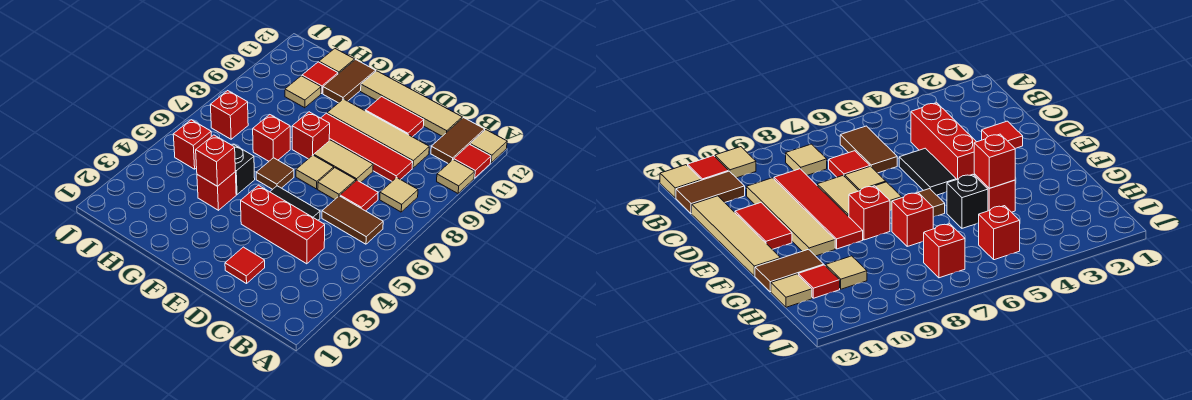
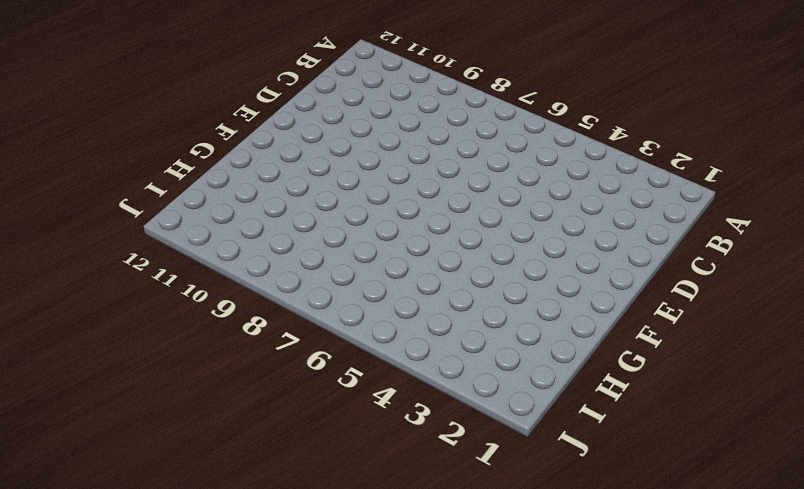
none -> tan 1x1 tile [437,160,475,193]
none -> red 1x1 tile [454,145,491,178]
none -> tan 1x1 tile [470,130,507,163]

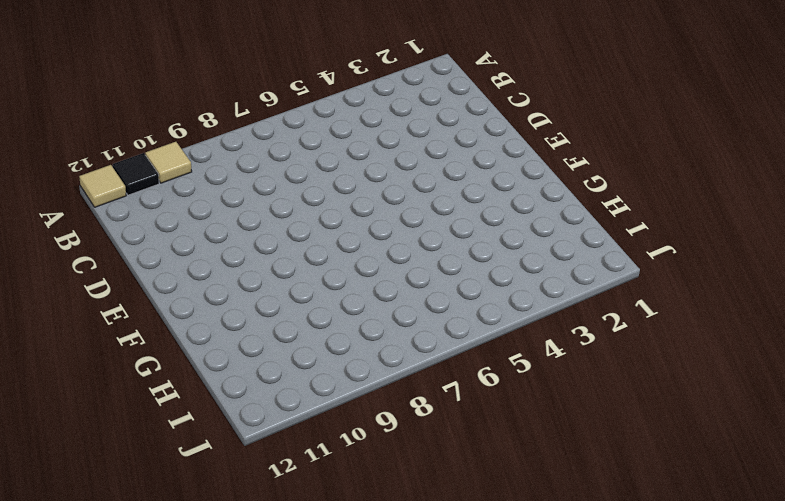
black 1x1 tile [113,153,159,195] -> red 1x1 tile [454,145,491,178]
none -> brown 1x2 tile [322,196,383,244]
none -> tan 1x1 tile [380,178,418,212]
none -> brown 1x2 tile [431,118,485,163]

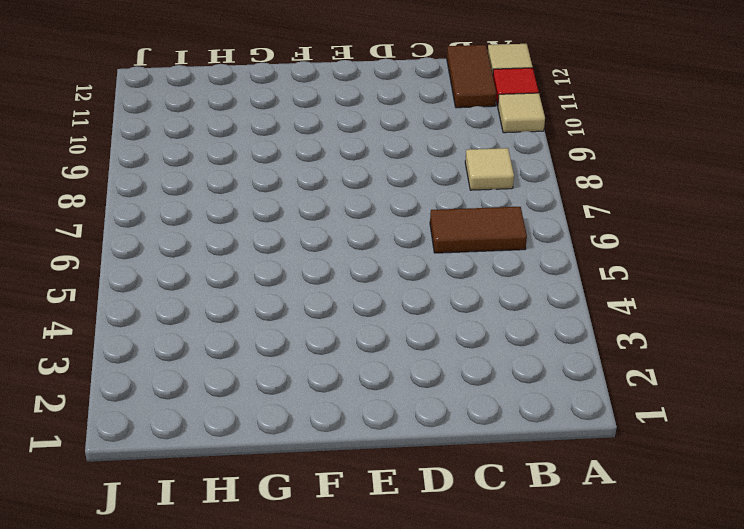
none -> red 1x3 brick [241,185,325,264]
none -> red 1x1 tile [340,180,378,211]
none -> red 1x4 tile [321,113,413,181]

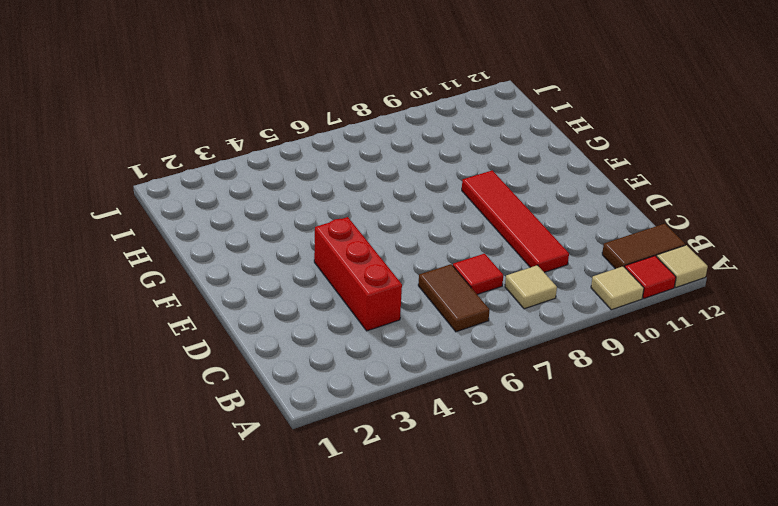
none -> tan 1x4 tile [327,99,429,168]
none -> tan 1x4 tile [361,71,462,136]
none -> red 1x1 tile [225,247,265,284]

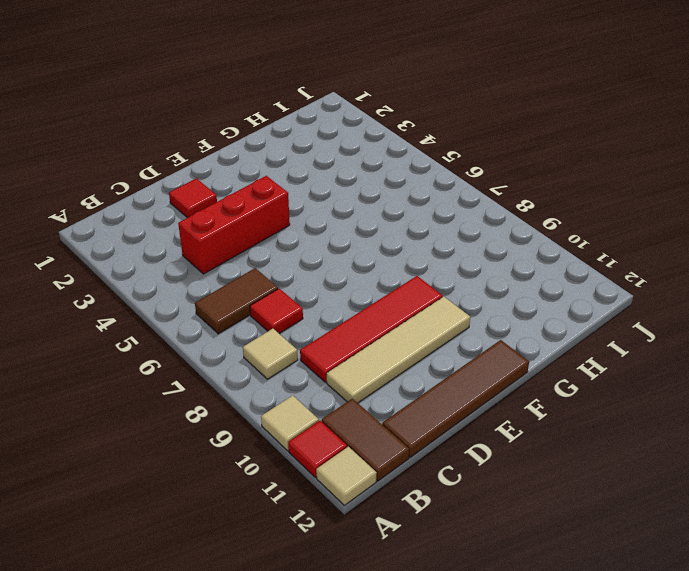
brown 1x4 tile [382,340,529,457] -> tan 1x4 tile [361,71,462,136]
none -> black 1x2 tile [270,186,320,220]
none -> tan 1x1 tile [318,168,356,200]
none -> tan 1x2 tile [314,140,373,182]

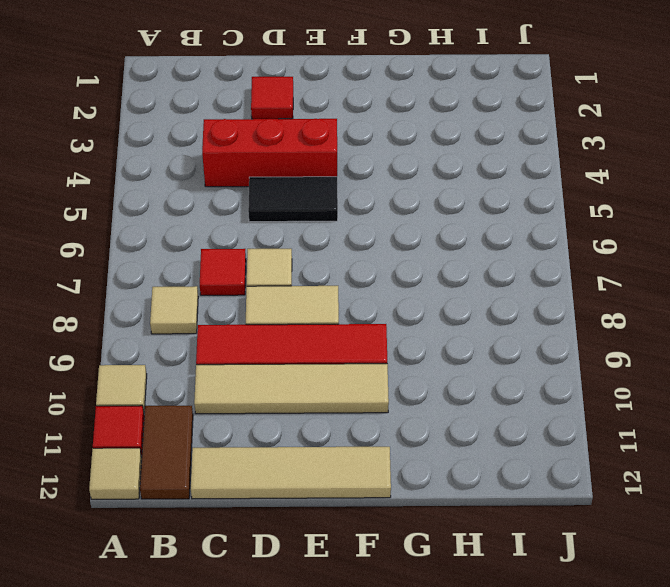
none -> brown 1x2 tile [322,196,383,244]
none -> red 1x2 tile [366,97,424,137]
none -> tan 1x1 tile [296,155,334,189]

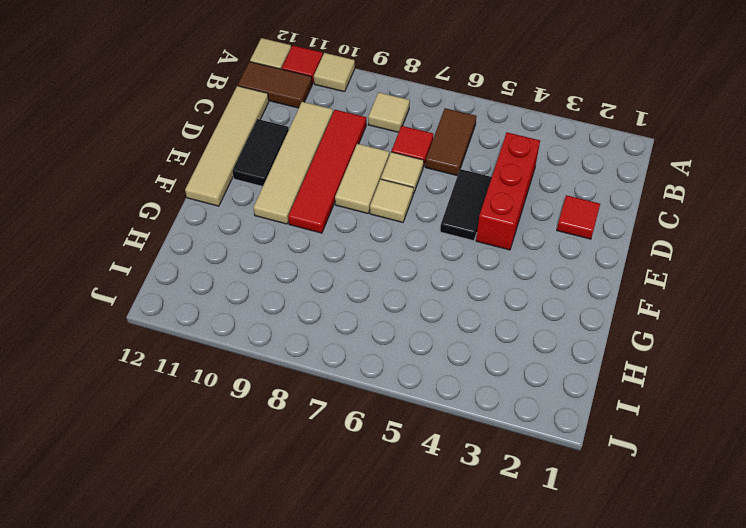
black 1x2 tile [232,119,289,186] -> red 1x2 tile [366,97,424,137]
none -> brown 1x1 tile [256,158,294,189]
none -> red 1x1 brick [292,112,330,159]
none -> red 1x1 brick [197,172,236,210]

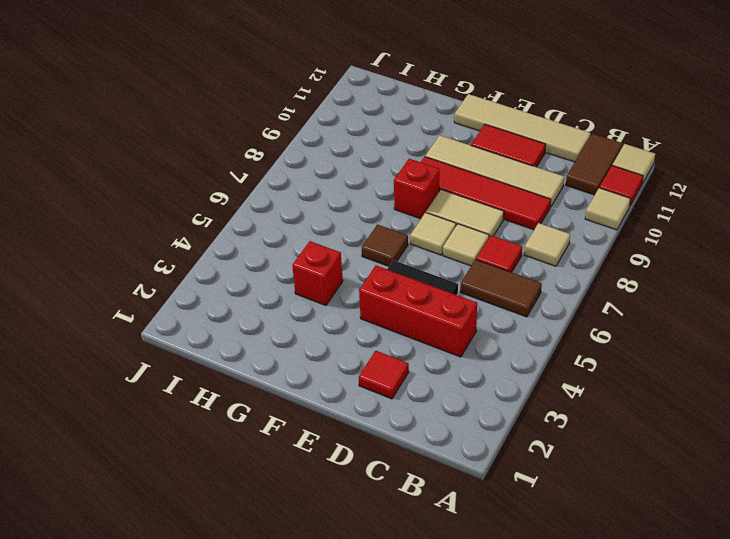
none -> black 1x1 brick [232,144,255,194]
none -> red 1x1 brick [253,115,290,161]
none -> brown 1x2 tile [323,60,376,103]

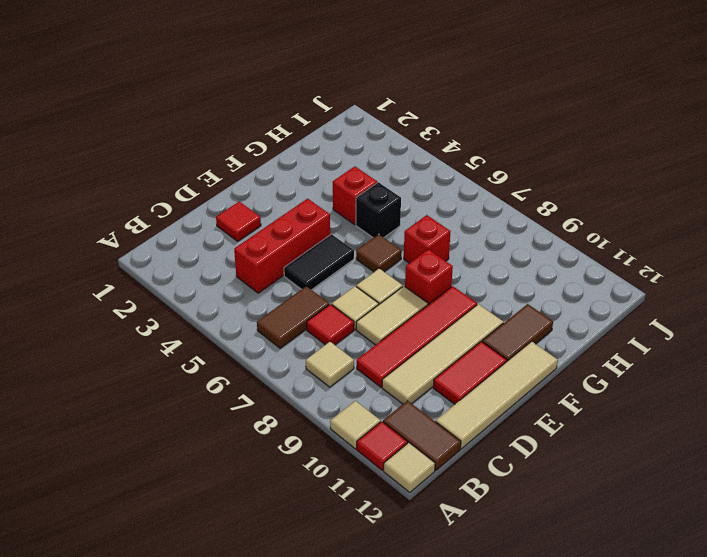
brown 1x2 tile [482,304,553,361] -> brown 1x2 tile turned to [323,60,376,103]
none -> tan 1x1 tile [285,76,321,108]
none -> red 1x1 tile [302,62,338,94]
none -> tan 1x1 tile [319,49,355,74]

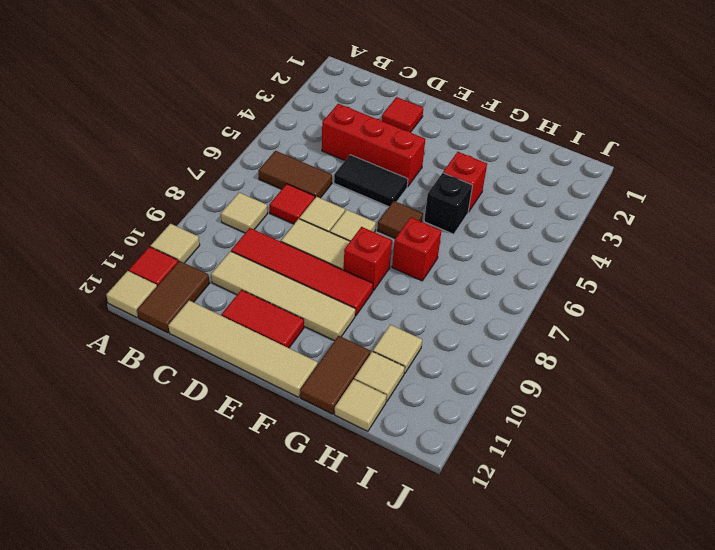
tan 1x1 tile [354,351,405,402] -> red 1x1 tile [302,62,338,94]
none -> red 1x1 brick [173,120,211,169]
none -> red 1x1 brick [210,91,248,139]
none -> red 1x1 brick [196,135,235,186]

